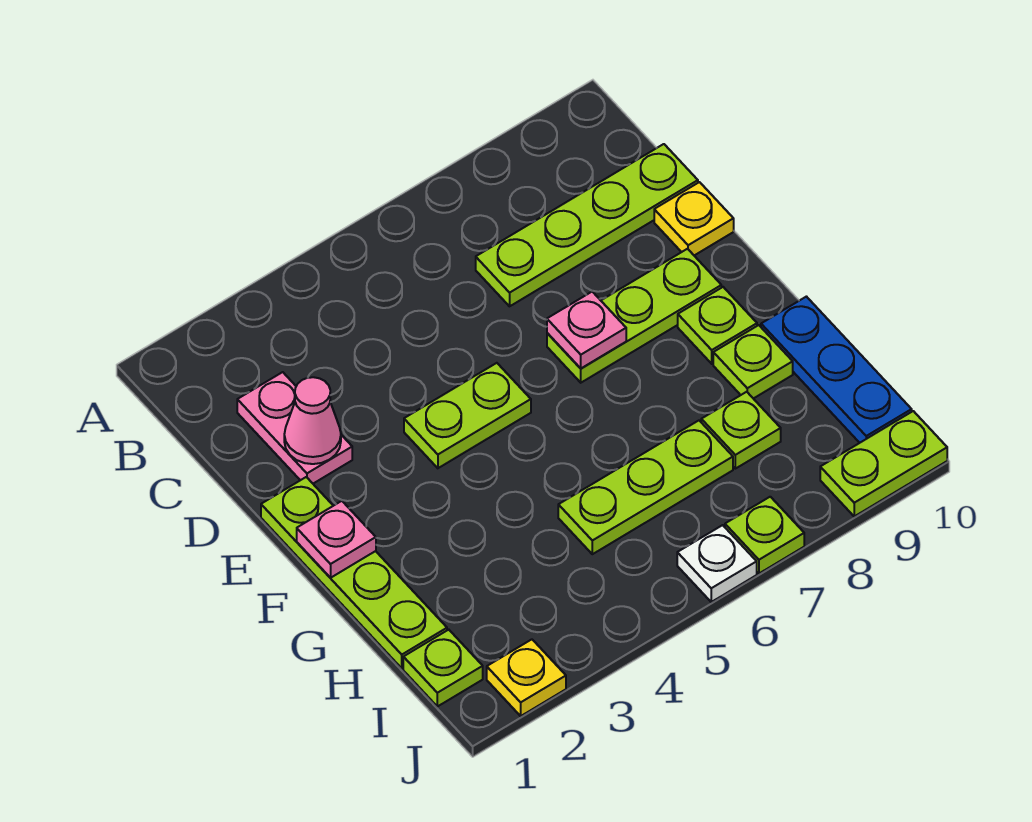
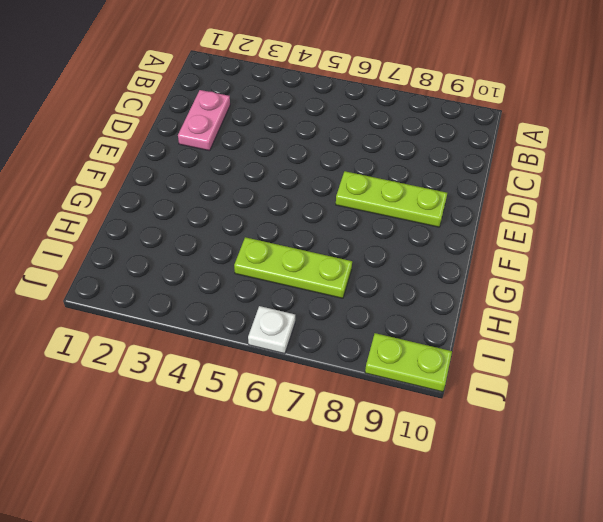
none -> lime 1x4 plate [476,144,698,306]
none -> yellow 1x1 plate [654,182,734,255]
none -> lime 1x4 plate [261,477,447,668]

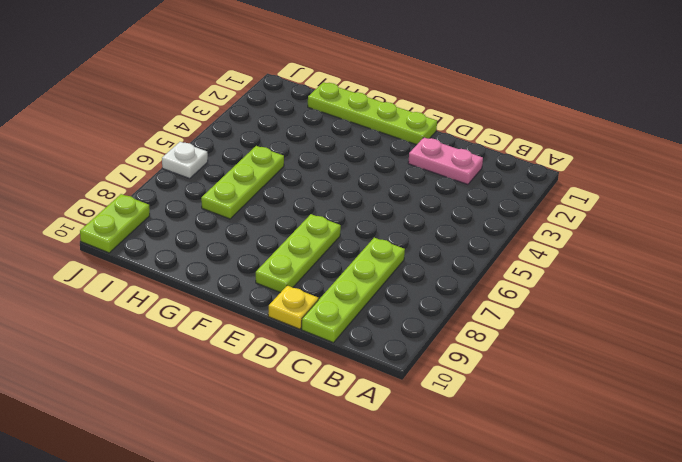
none -> lime 1x2 plate [404,363,531,468]
none -> lime 1x1 plate [678,287,757,364]
none -> lime 1x1 plate [713,325,793,399]

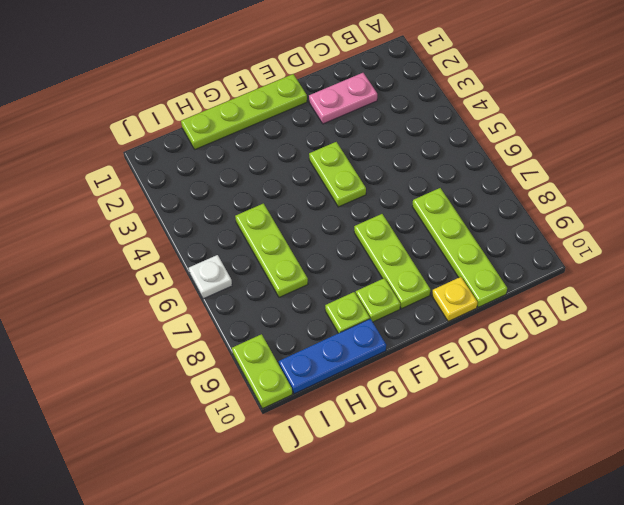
none -> lime 1x1 plate [701,392,781,469]
none -> lime 1x1 plate [403,630,483,706]
none -> yellow 1x1 plate [487,639,566,716]

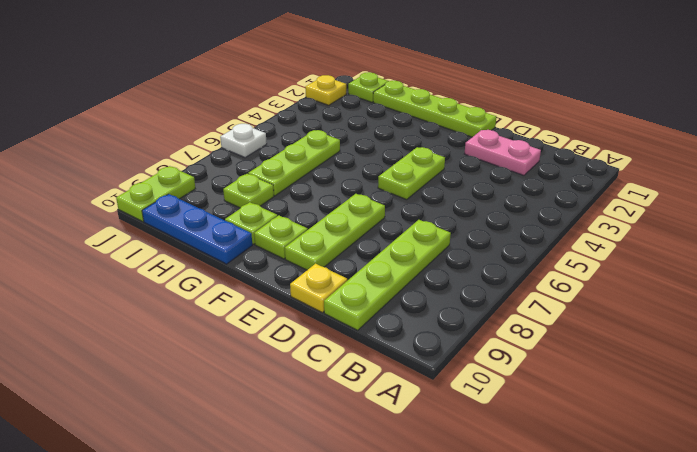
none -> lime 1x1 plate [725,497,804,573]
none -> pink 1x1 cone [284,377,341,464]
none -> pink 1x1 plate [547,292,626,368]

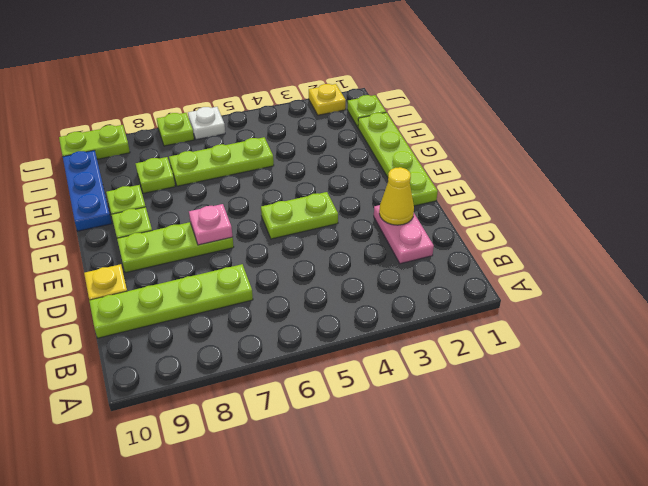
yellow 1x1 cone [379,167,414,225] -> pink 1x1 cone [284,377,341,464]
none -> pink 1x1 plate [297,501,376,578]

